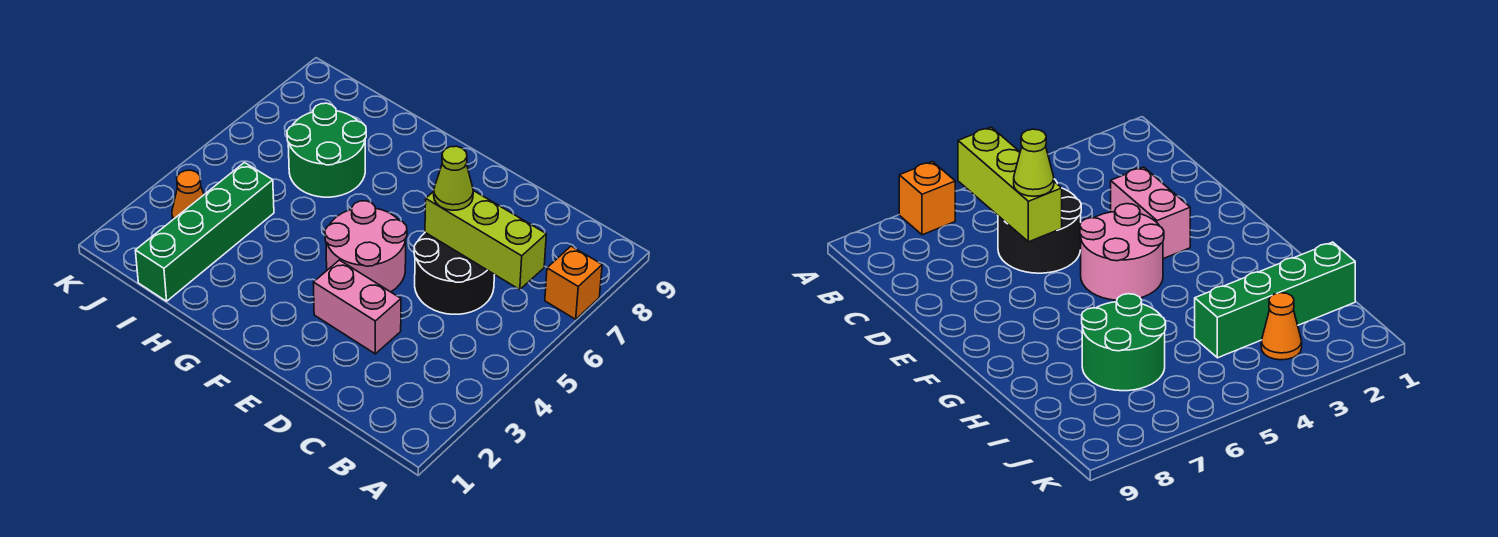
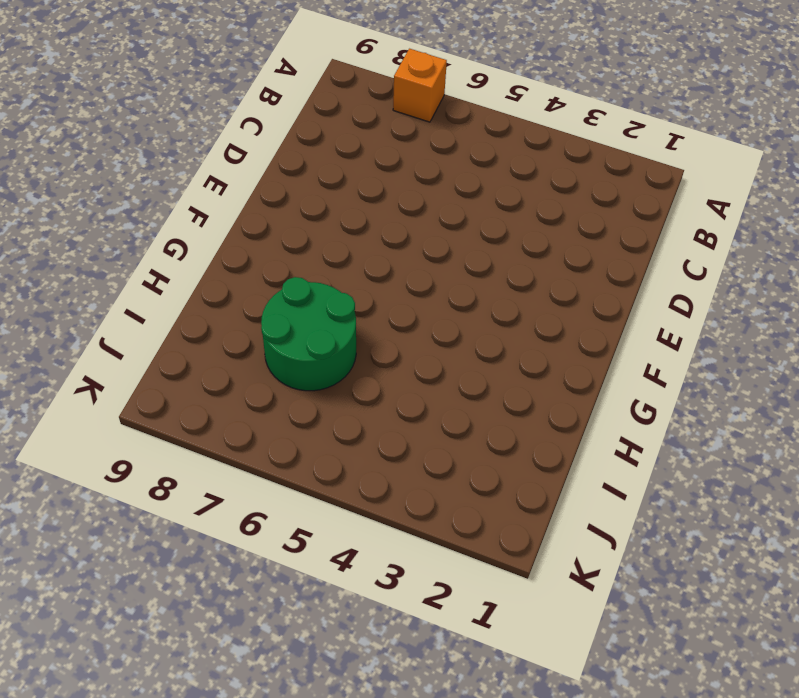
none -> black 2x2 round brick [414,233,494,314]
none -> pink 1x2 brick [313,260,401,354]

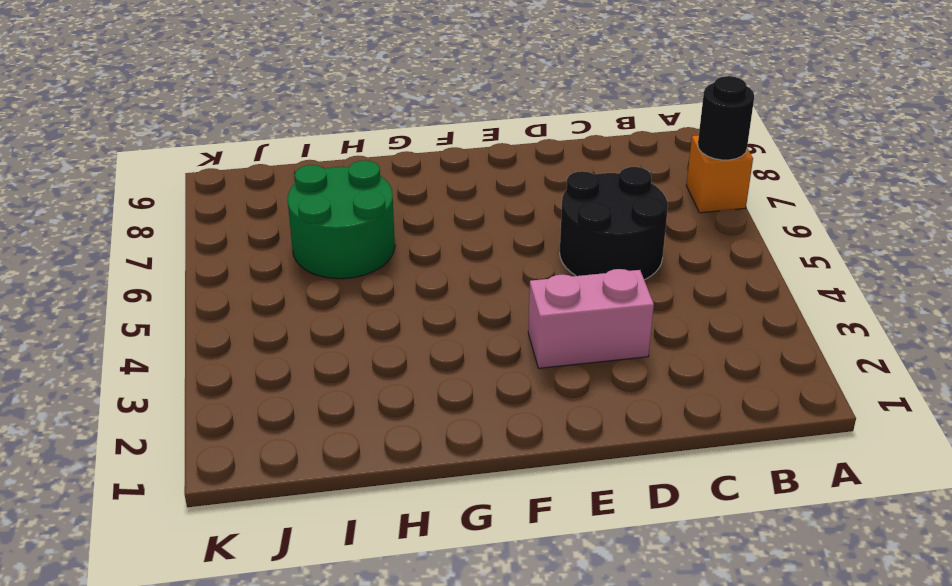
black 1x1 round brick [698,76,754,160] -> none
none -> pink 2x2 round brick [325,201,407,292]
none -> green 1x4 brick [135,163,274,301]

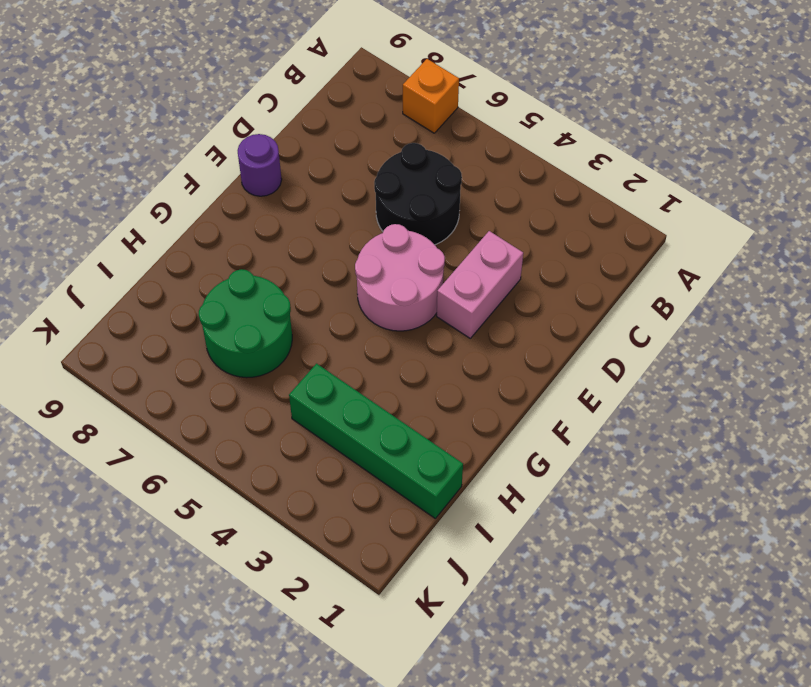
purple 1x1 round brick [238,134,282,196] -> none
none -> orange 1x1 cone [172,170,204,220]
none -> lime 1x3 brick [425,191,546,290]

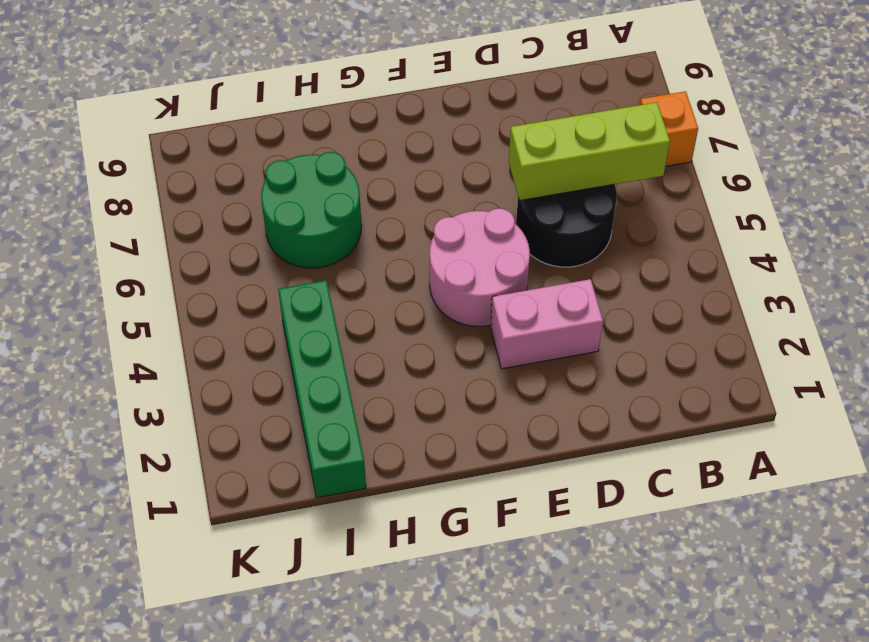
none -> orange 1x1 cone [172,170,204,220]
none -> lime 1x1 cone [434,146,473,210]

